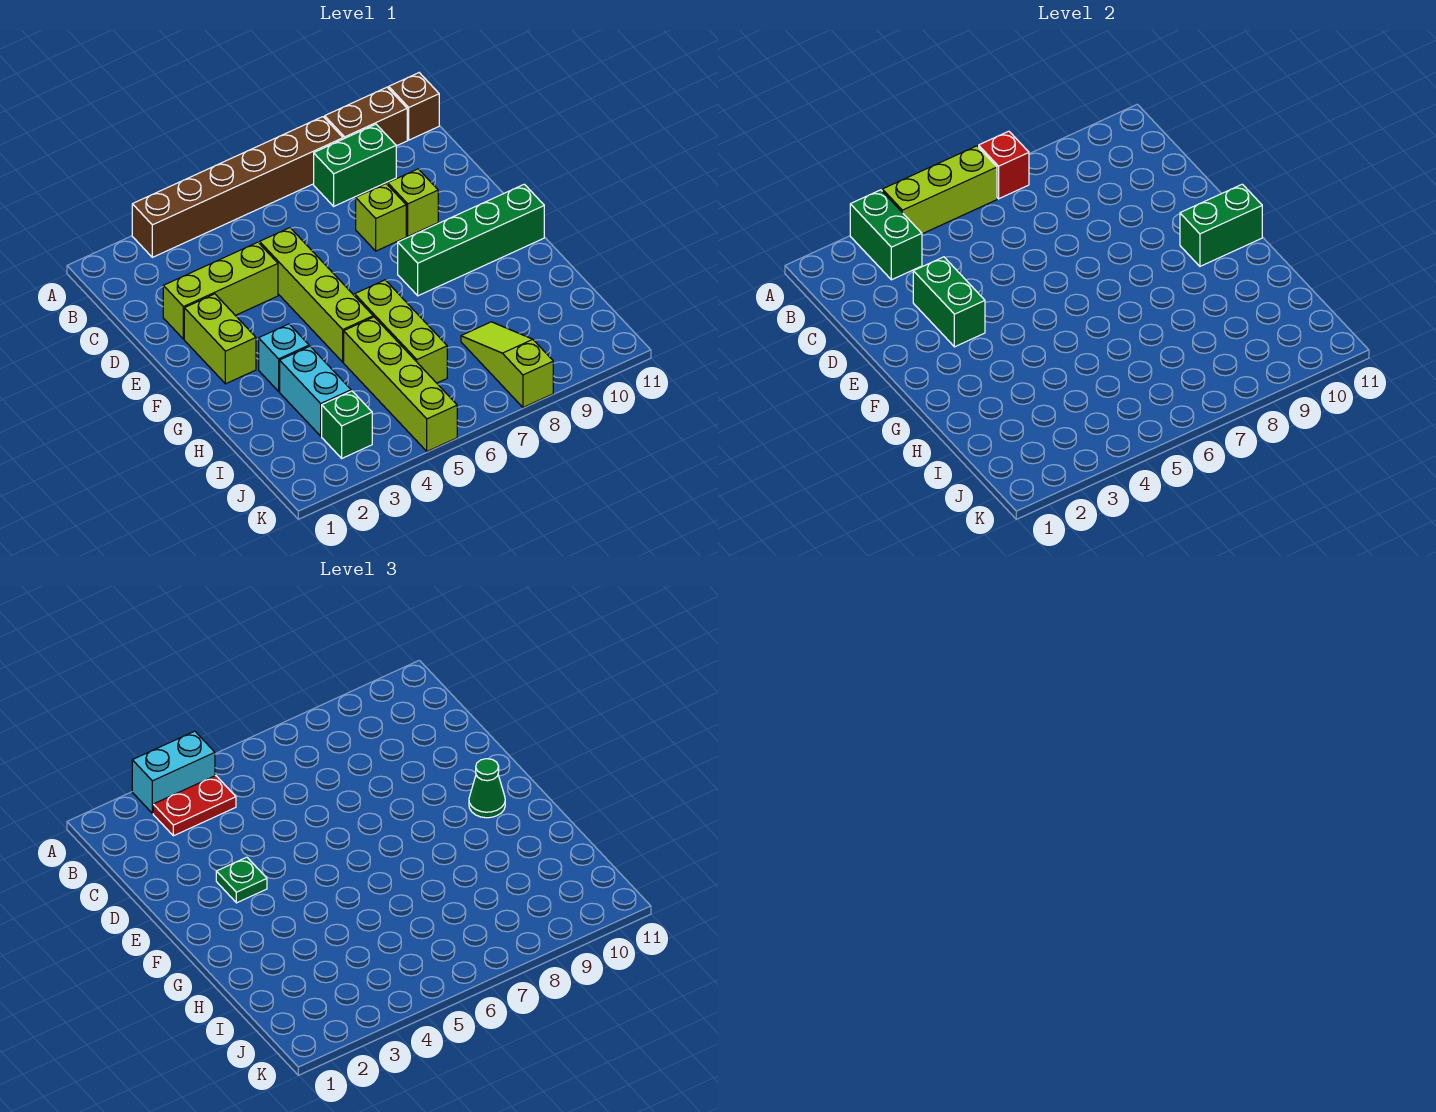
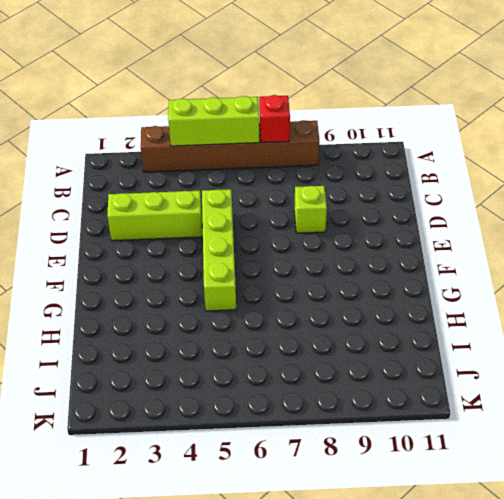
none -> brown 1x2 brick [325,87,407,146]
none -> brown 1x1 brick [389,73,439,140]
none -> green 1x2 brick [314,124,396,206]

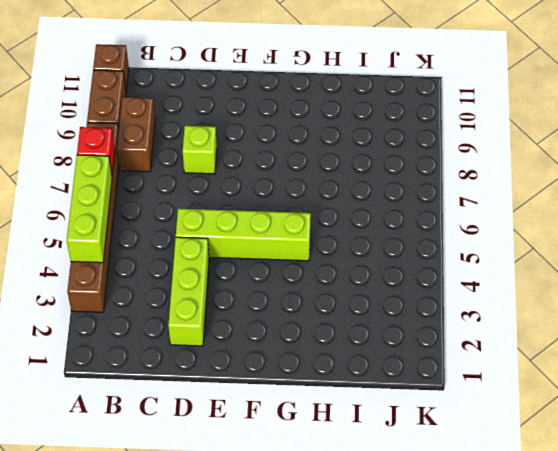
brown 1x2 brick [117,97,155,172] -> green 1x2 brick [314,124,396,206]
none -> lime 1x1 brick [388,169,438,236]
none -> lime 1x2 brick [184,294,256,384]
none -> green 1x4 brick [398,184,544,296]

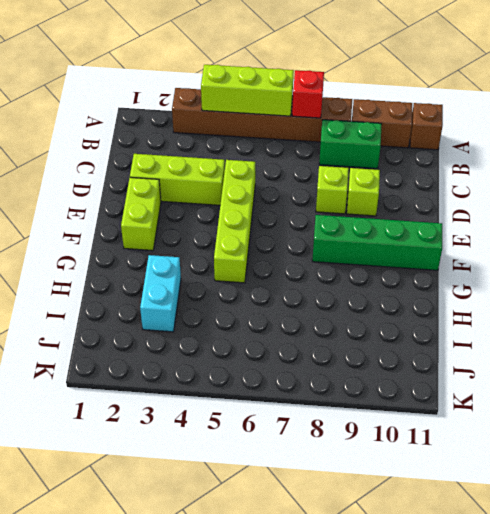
none -> cyan 1x1 brick [259,324,309,391]
none -> lime 1x3 brick [355,280,447,383]
none -> lime 1x4 brick [344,317,457,451]

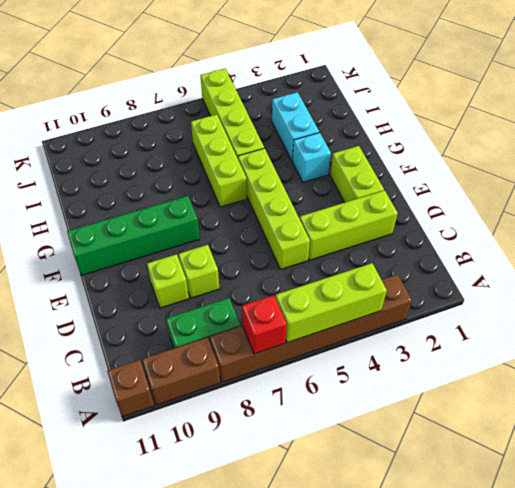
none -> lime 1x3 slope [461,322,553,407]
none -> green 1x1 brick [322,391,372,458]
none -> green 1x2 brick [850,190,922,280]

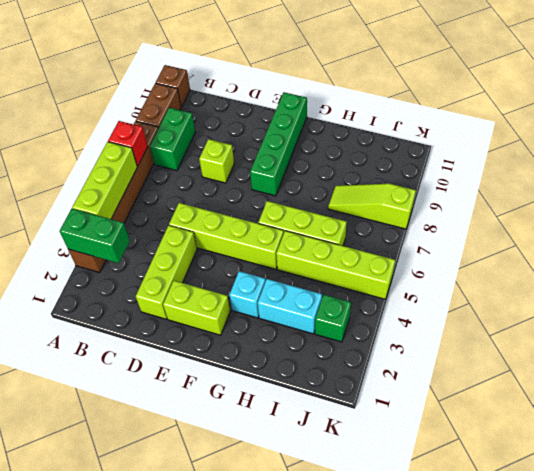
none -> lime 1x1 brick [388,169,438,236]
none -> green 1x2 brick [913,257,985,347]
none -> green 1x2 brick [1180,184,1262,266]

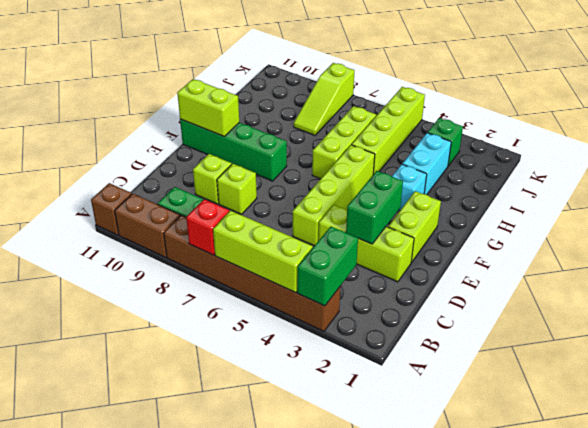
lime 1x2 brick [177,79,239,137] -> green 1x2 brick [1180,184,1262,266]
none -> cyan 1x2 brick [132,731,215,813]
none -> red 1x2 plate [153,776,236,836]
none -> green 1x1 plate [216,857,267,903]

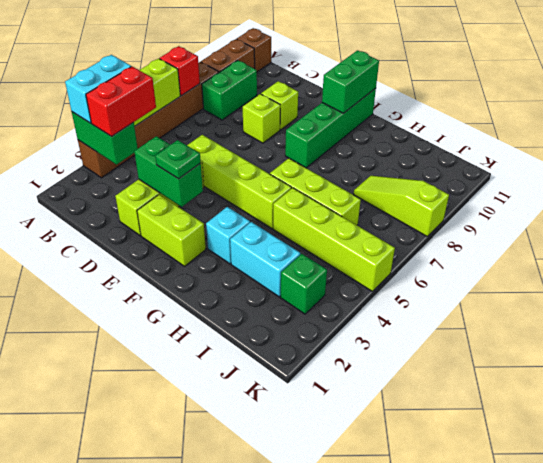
red 1x2 brick [86,67,156,137] -> red 1x2 plate [153,776,236,836]
none -> green 1x1 cone [469,759,505,818]

